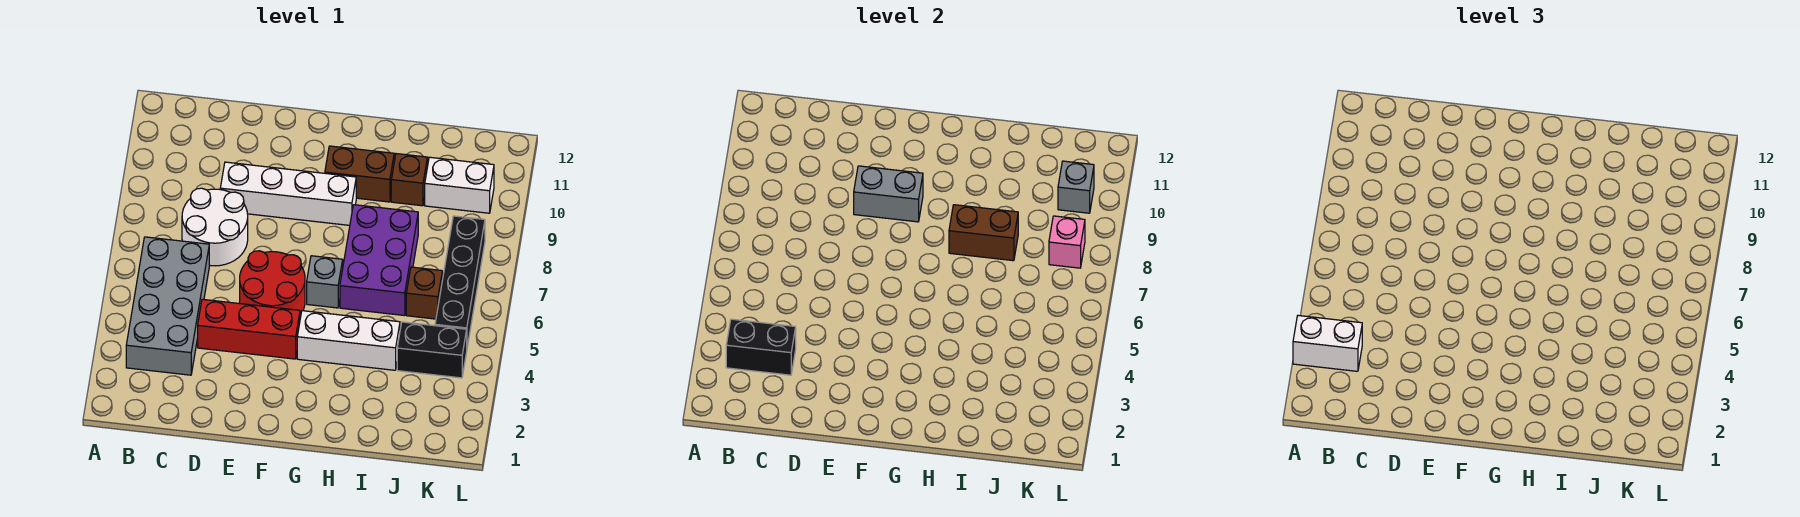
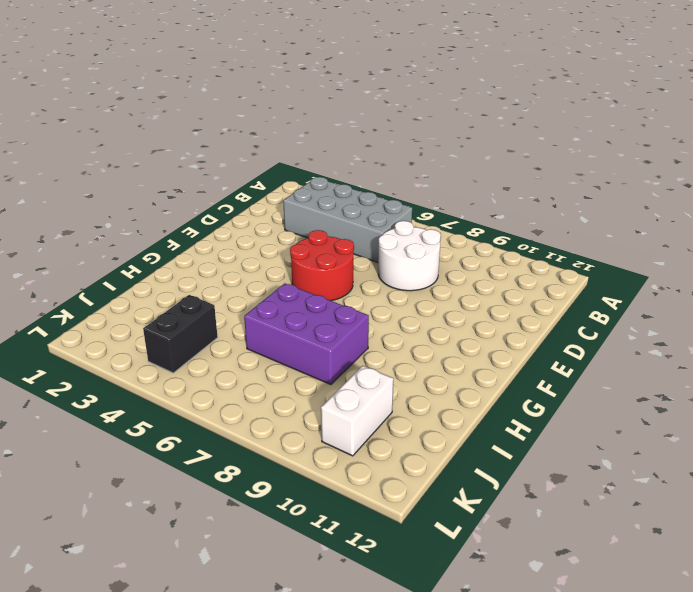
none -> red 1x3 brick [198,299,300,359]
none -> white 1x4 brick [220,162,356,225]
none -> white 1x3 brick [297,311,400,370]

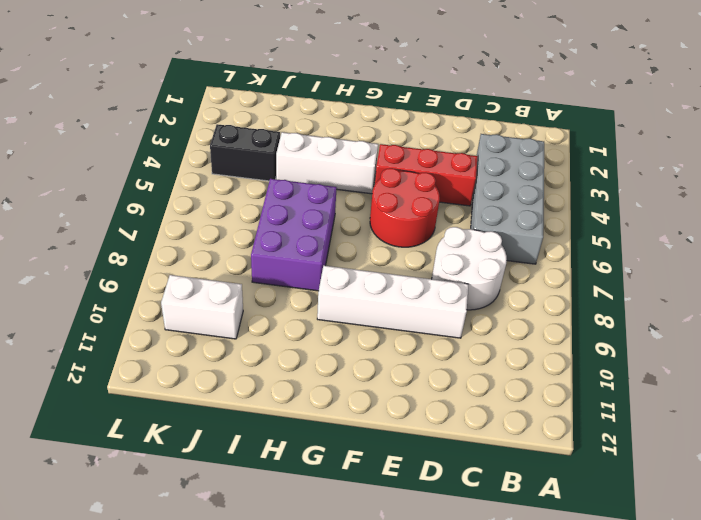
none -> grey 1x1 brick [307,256,343,308]
none -> brown 1x2 brick [325,146,394,202]
none -> brown 1x1 brick [391,154,428,206]

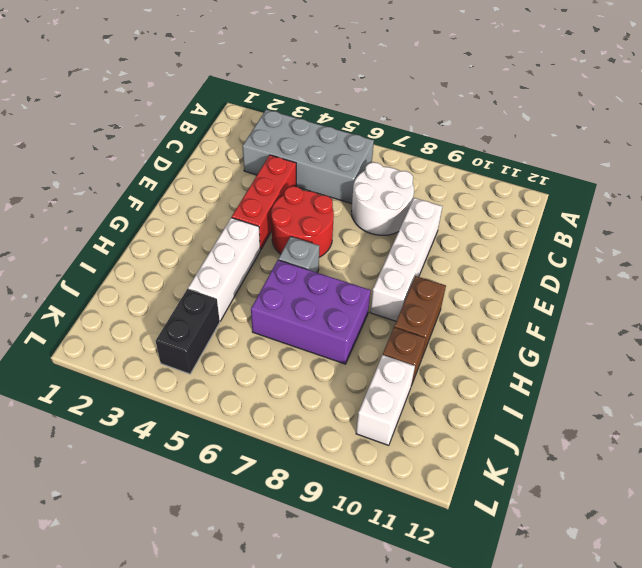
none -> brown 1x1 brick [406,267,442,319]
none -> black 1x4 brick [435,216,485,347]
none -> black 1x2 brick [726,319,796,375]

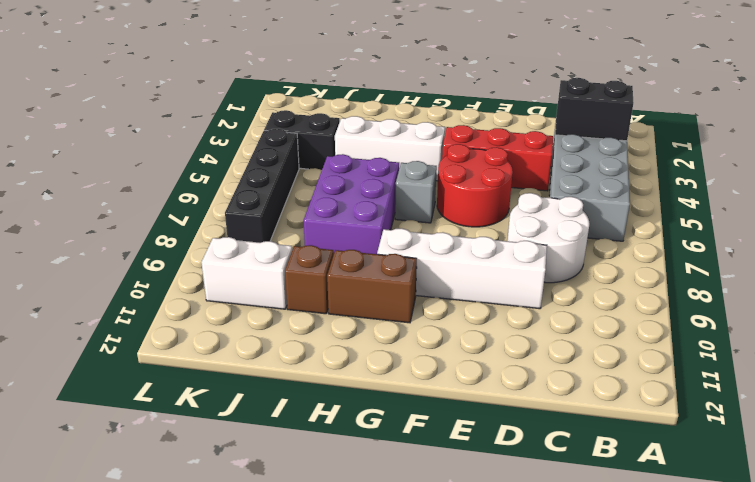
none -> brown 1x1 brick [406,267,442,319]
none -> grey 1x2 brick [854,166,923,222]
none -> brown 1x2 brick [949,205,1018,261]

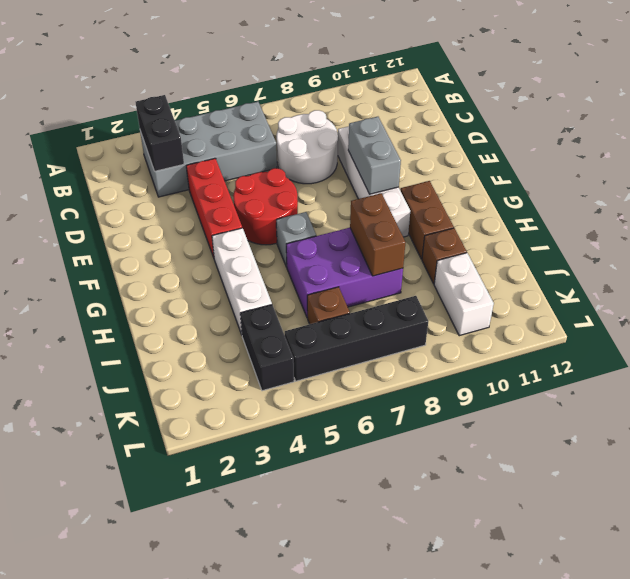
none -> pink 1x1 brick [1049,216,1085,268]
none -> grey 1x1 brick [1058,161,1094,213]
none -> white 1x2 brick [1293,316,1362,371]

